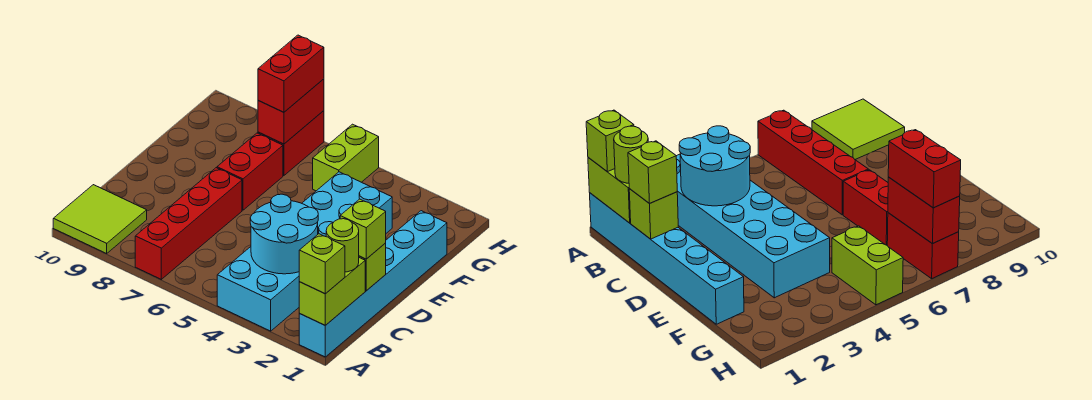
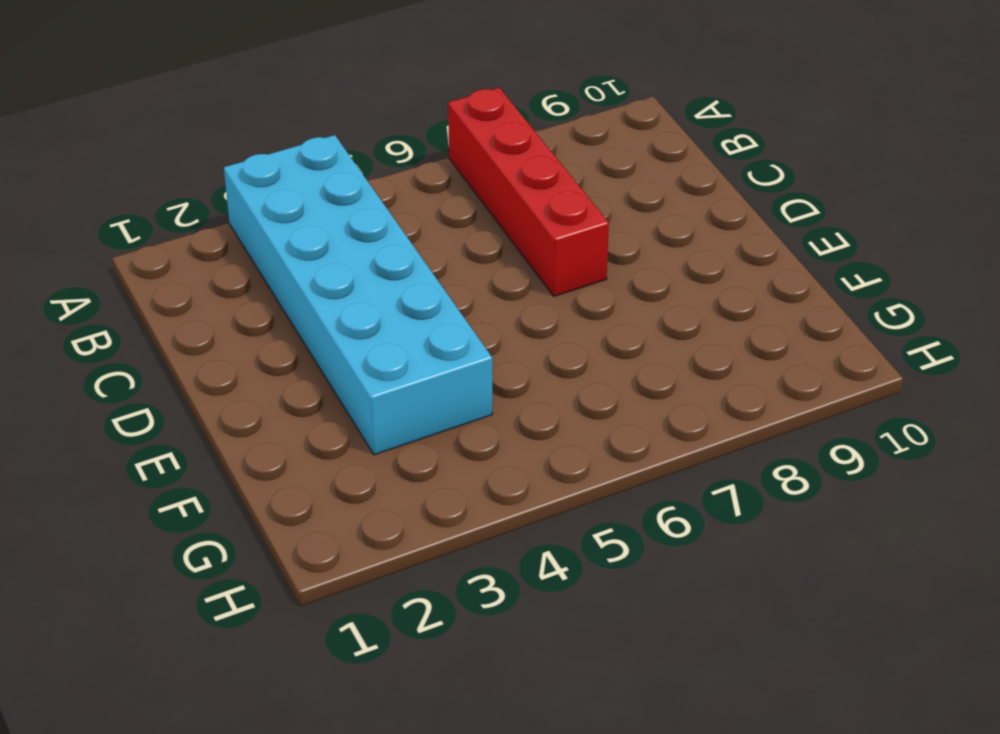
none -> cyan 1x6 brick [299,211,447,357]
none -> lime 2x2 tile [53,185,147,253]
none -> red 1x2 brick [217,133,283,210]

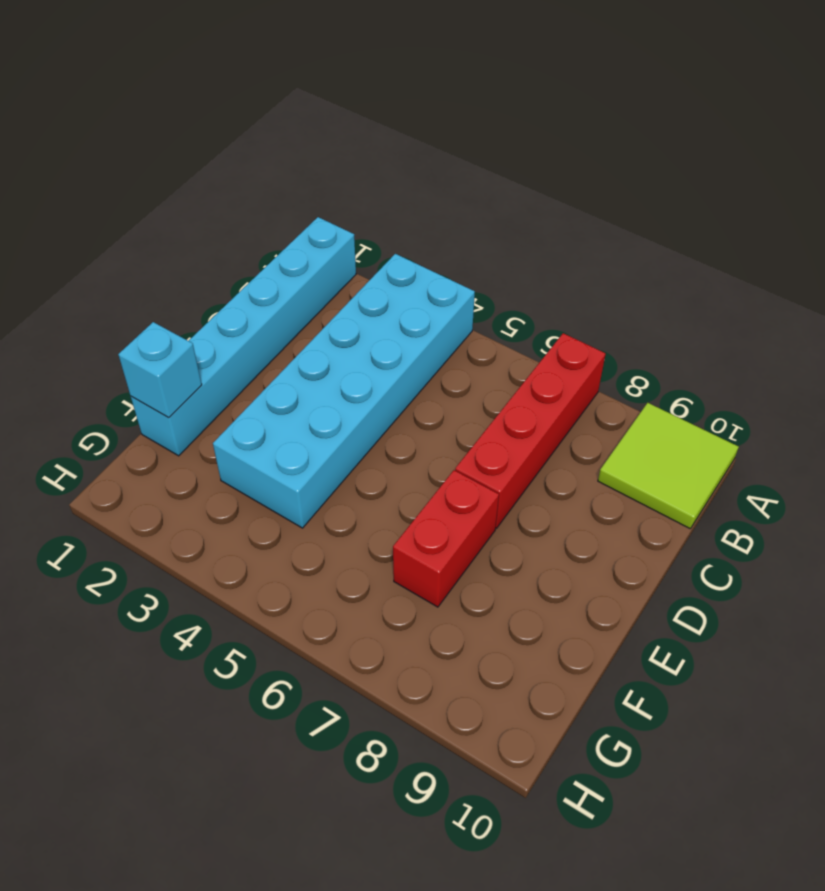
cyan 1x1 brick [118,322,202,418] -> none
none -> lime 1x2 brick [313,124,379,191]
none -> red 1x2 brick [258,111,324,176]
none -> lime 1x2 brick [299,258,365,325]

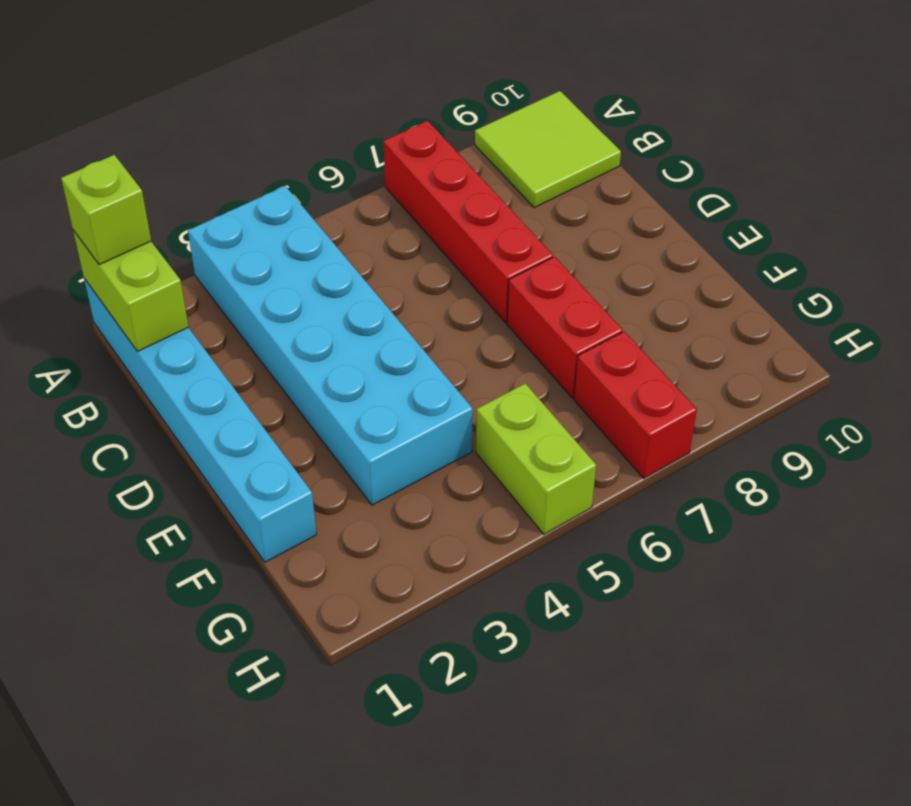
none -> cyan 2x2 round brick [250,194,318,274]
none -> lime 1x1 brick [359,243,386,291]
none -> red 1x2 brick [258,79,324,144]

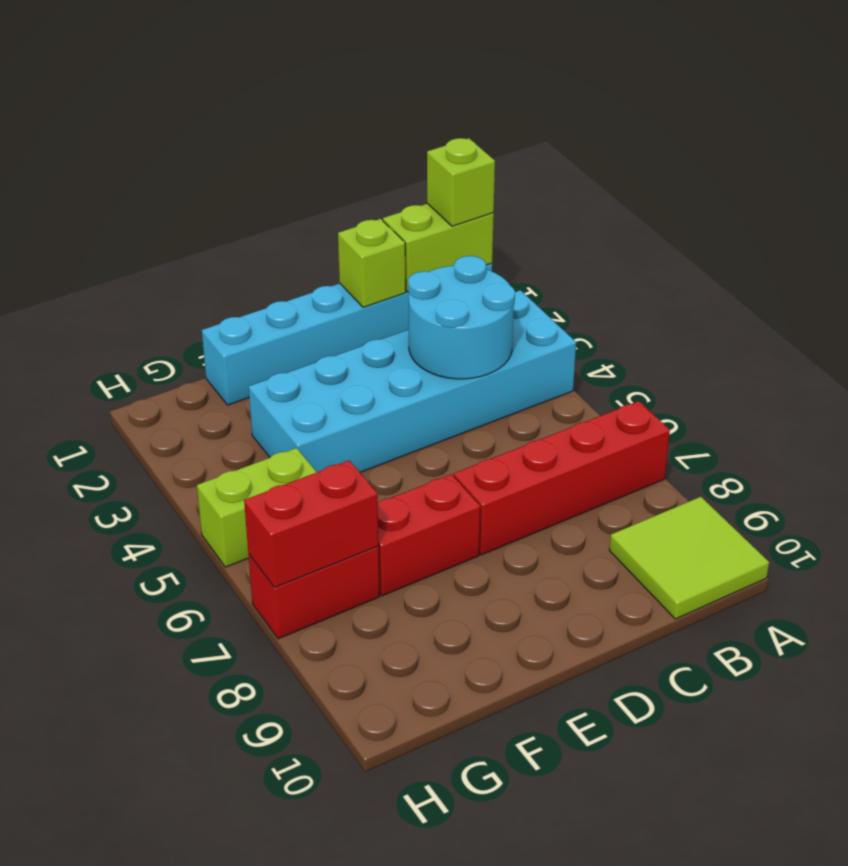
none -> lime 1x1 round brick [326,219,359,272]
none -> lime 1x1 brick [340,199,386,259]
none -> red 1x2 brick [258,35,324,112]

